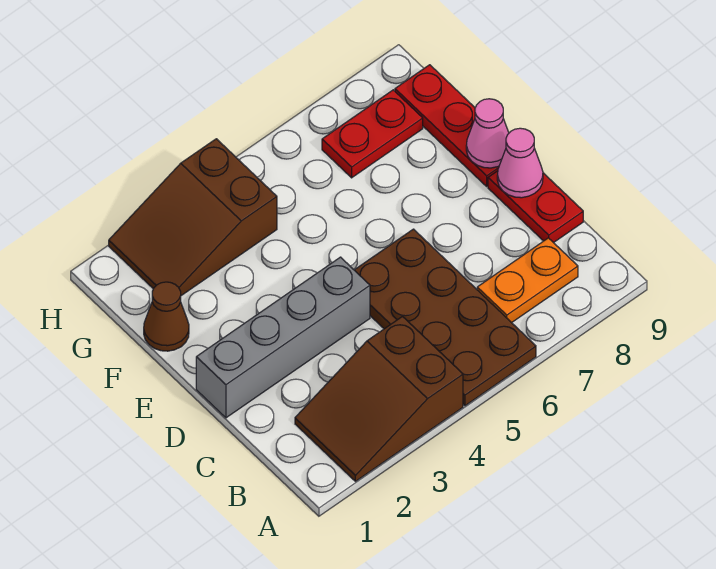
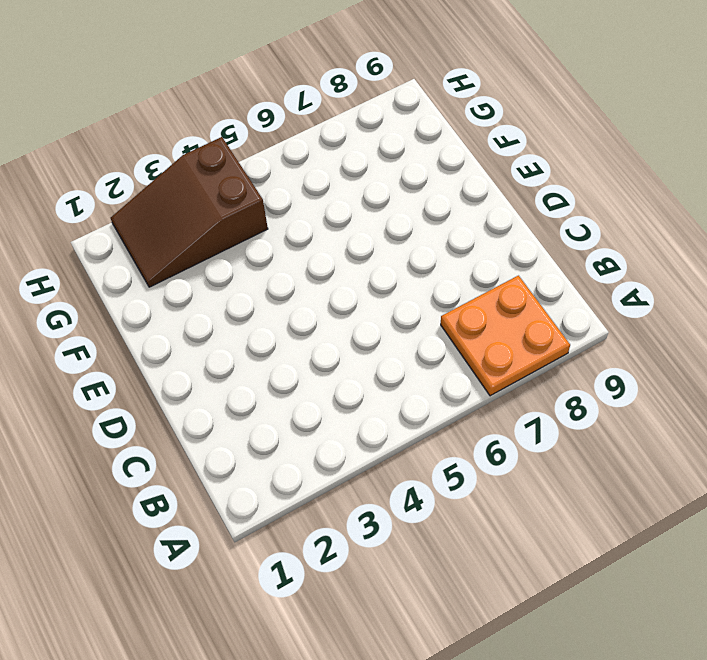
orange 2x2 plate [441,276,570,396] -> orange 1x2 plate [477,238,578,323]
none -> brown 2x3 slope [295,317,463,481]
none -> brown 2x4 plate [355,229,536,406]

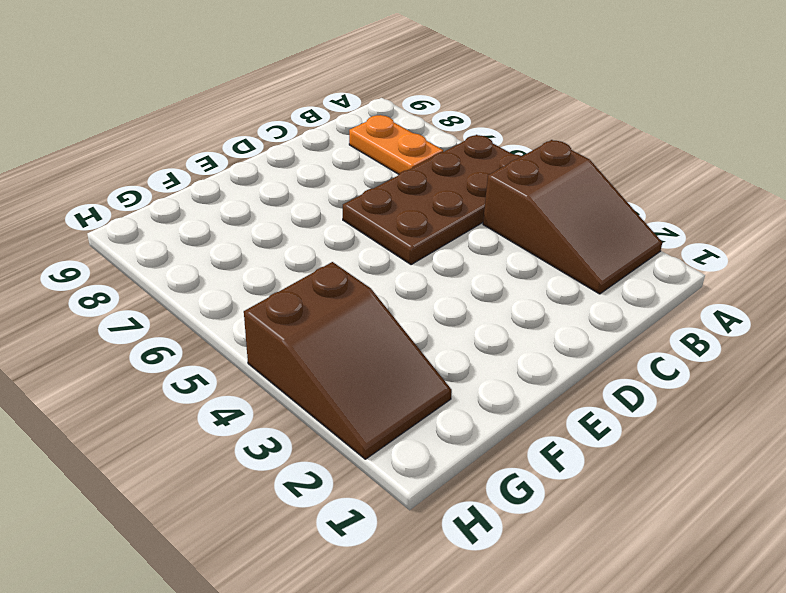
none -> red 1x2 plate [488,171,583,243]
none -> grey 1x4 brick [196,257,370,418]

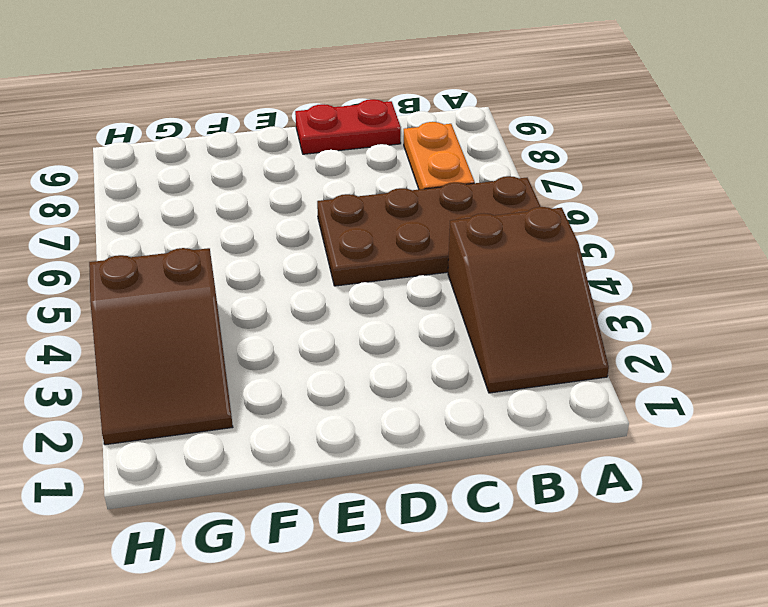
none -> grey 1x4 brick [196,257,370,418]
none -> red 1x3 plate [395,65,499,186]

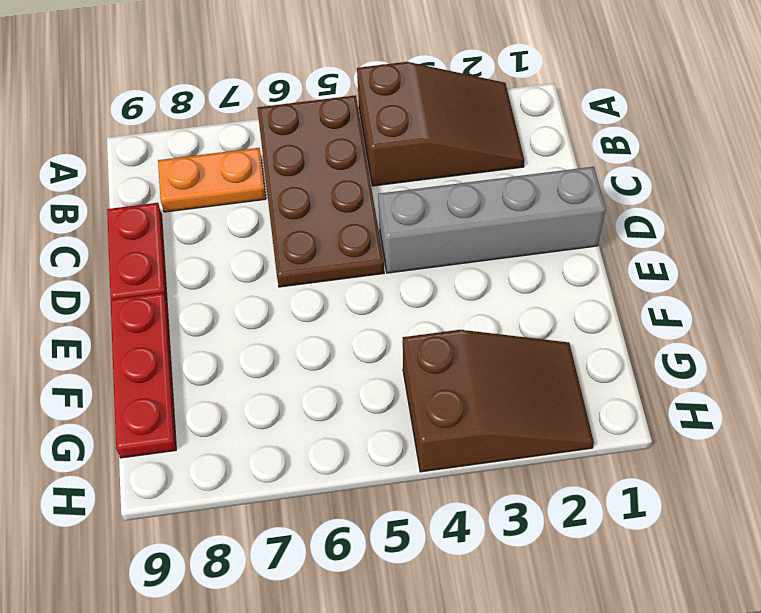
none -> brown 1x1 cone [144,282,189,351]
none -> red 1x2 plate [322,90,423,178]

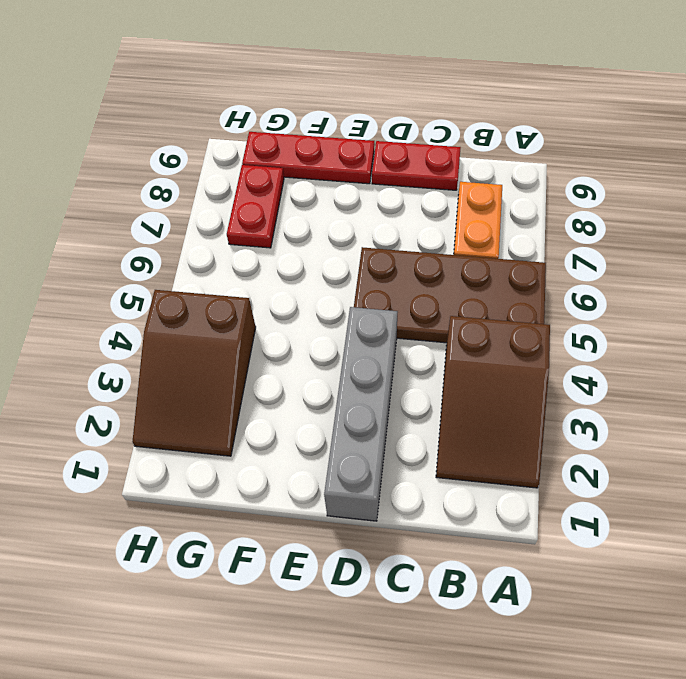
none -> brown 1x1 cone [144,282,189,351]
none -> pink 1x1 cone [497,128,543,198]

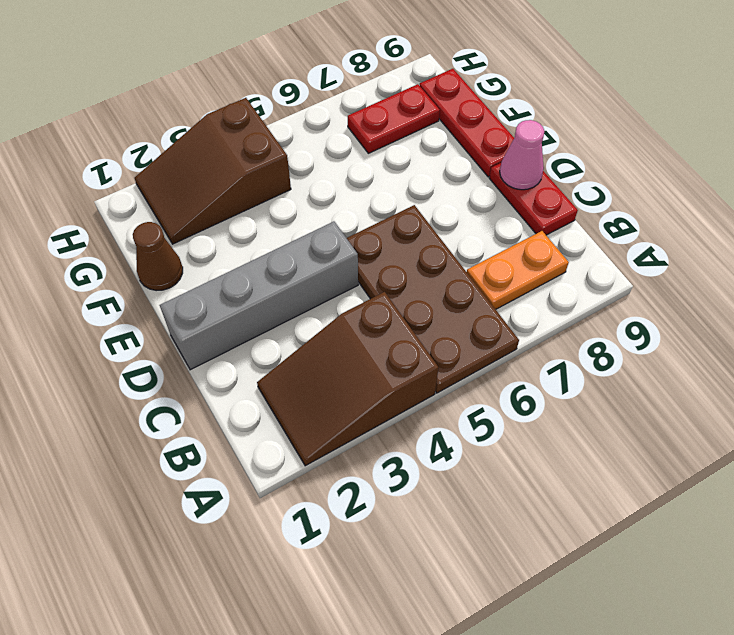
none -> pink 1x1 cone [466,99,509,168]

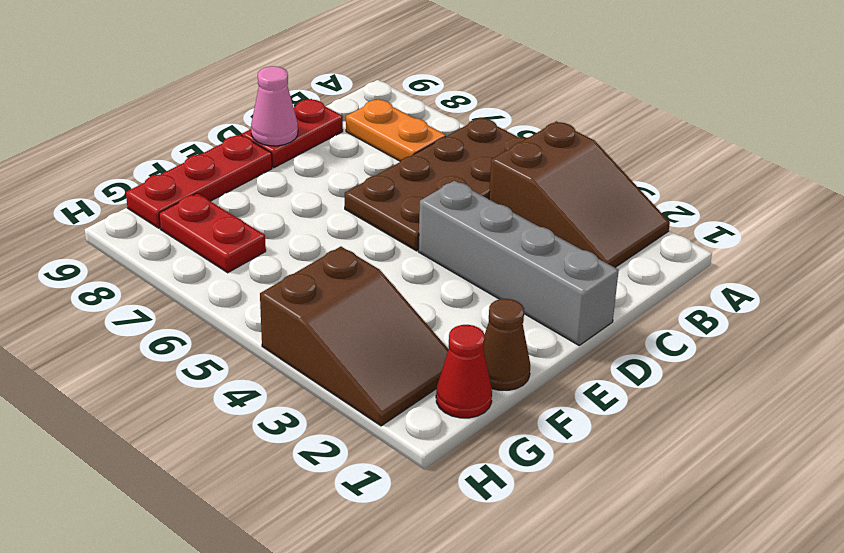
red 1x1 cone [436,325,492,418] -> none
none -> pink 1x1 cone [466,99,509,168]

